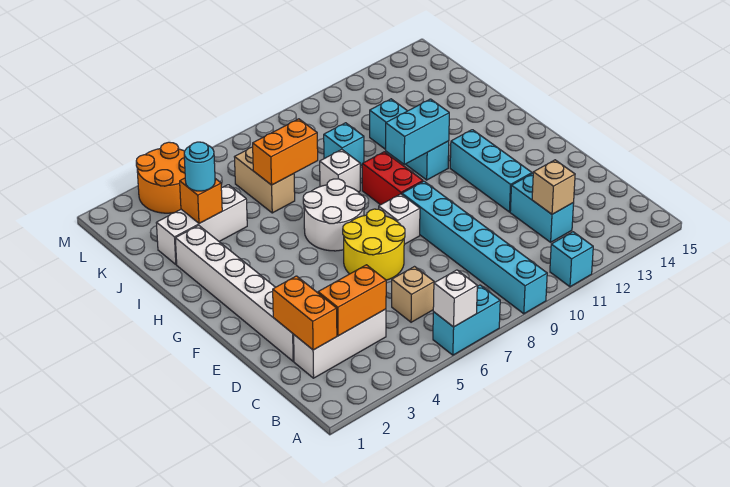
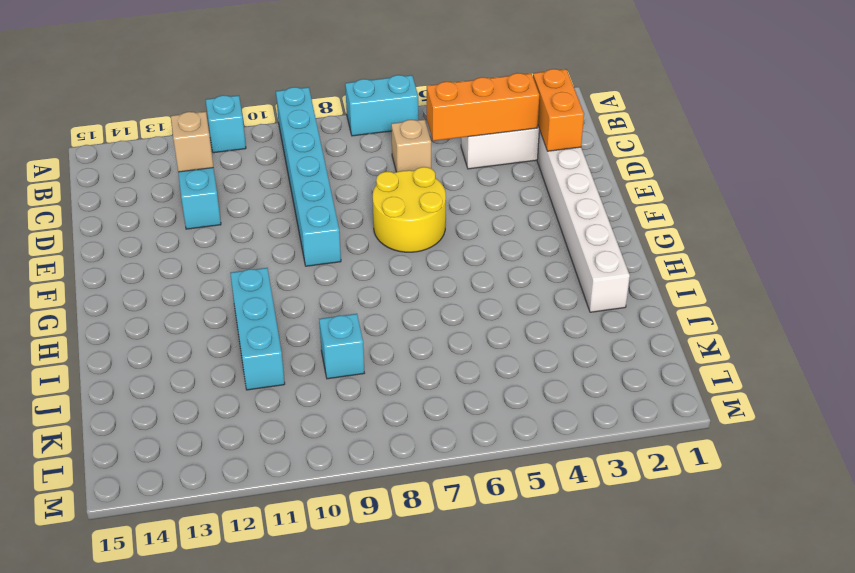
orange 1x3 brick [427,73,539,141] -> orange 1x2 brick [318,265,386,336]
none -> cyan 1x3 brick [450,130,532,212]
none -> white 1x1 brick [379,194,420,244]
none -> white 2x2 round brick [303,179,365,251]

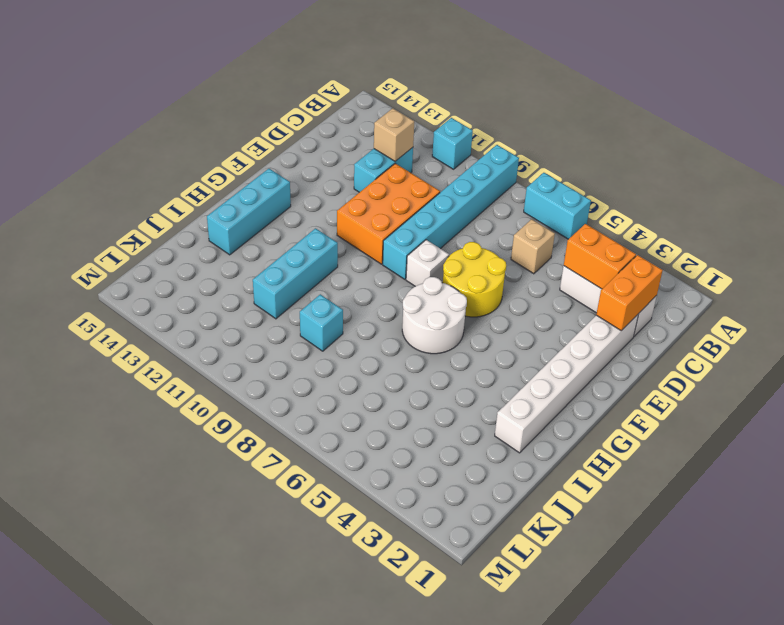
orange 2x3 brick [337,163,440,264] -> none
cyan 1x3 brick [207,169,291,255] -> cyan 1x3 brick moved to [450,130,532,212]
none -> red 1x2 brick [362,152,423,205]
none -> white 1x1 brick [320,150,360,192]
none -> white 1x3 brick [157,185,247,264]

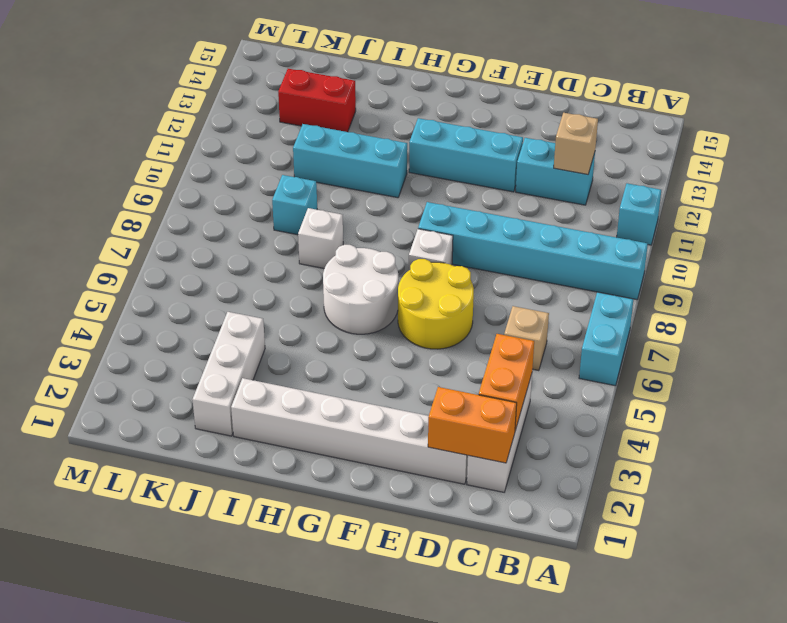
red 1x2 brick [278,69,356,132] -> red 1x2 brick moved to [362,152,423,205]
none -> tan 1x2 brick [235,147,295,213]
none -> orange 2x2 round brick [136,142,185,213]
none -> white 1x1 brick [433,270,477,327]

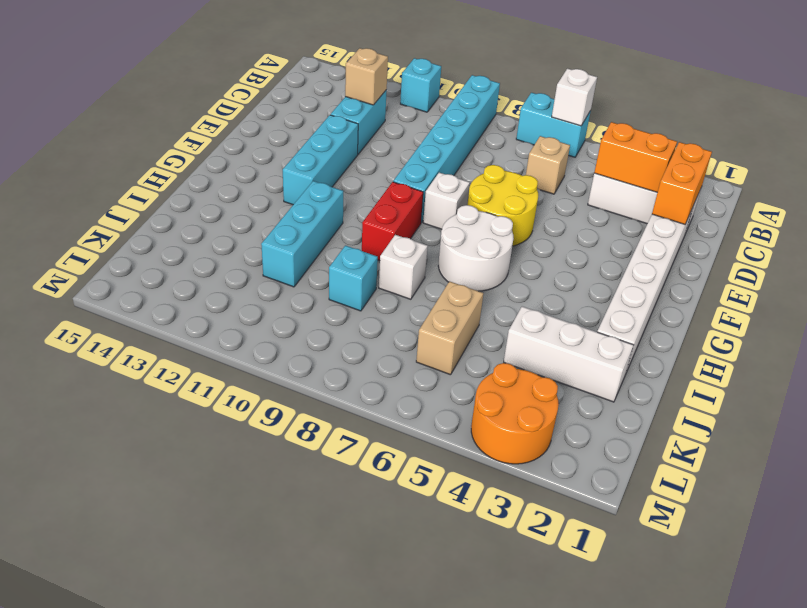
none -> cyan 1x2 brick [386,99,449,164]
none -> orange 1x1 brick [180,178,222,224]
none -> orange 1x2 brick [253,119,318,185]

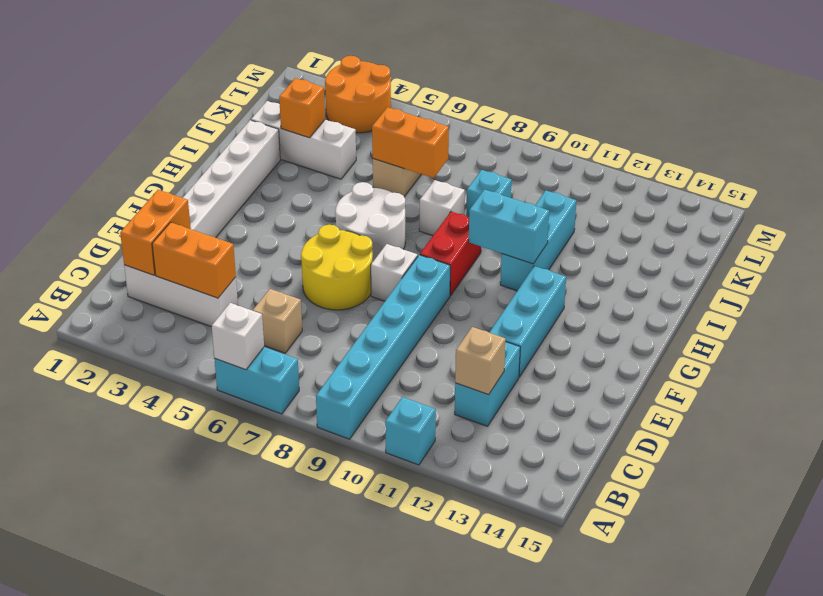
none -> cyan 1x1 round brick [184,142,215,191]

